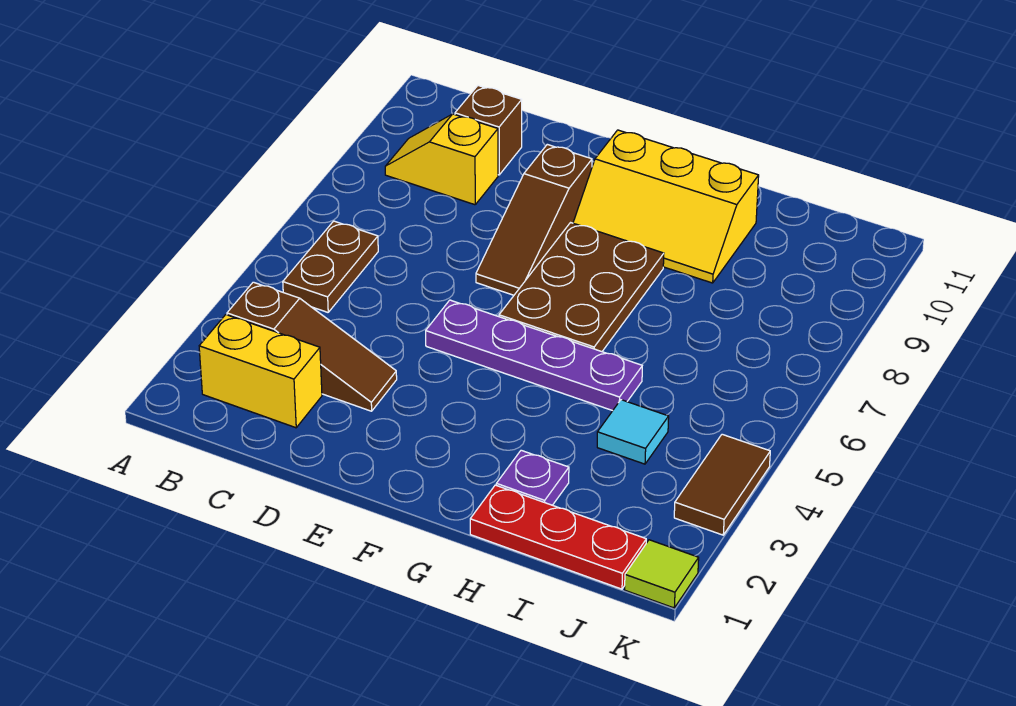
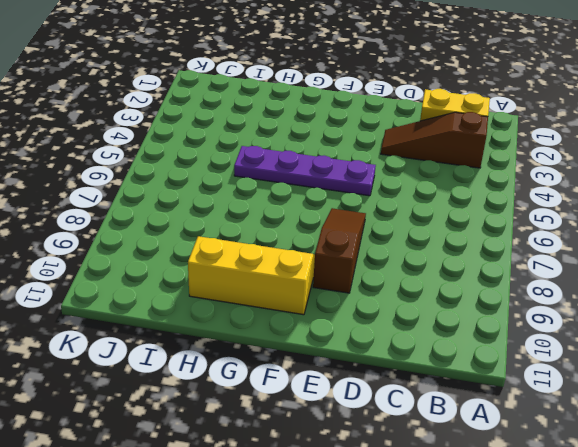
none -> brown 1x2 plate [283,221,378,312]
none -> yellow 1x2 slope [385,114,498,205]
none -> brown 1x1 brick [455,86,522,175]

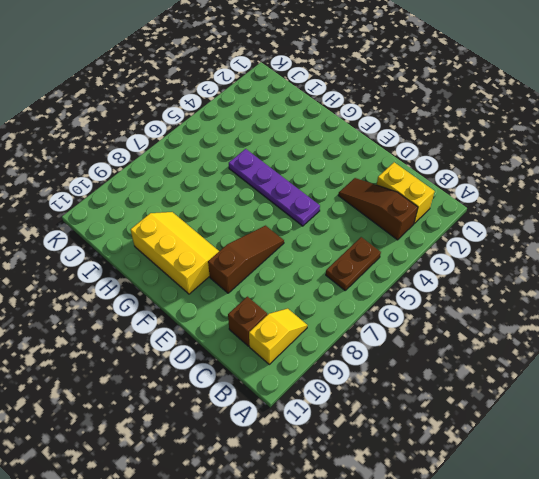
yellow 1x2 slope [249,309,308,364] -> yellow 1x2 slope turned to [385,114,498,205]
none -> brown 2x3 plate [499,223,664,352]
none -> red 1x3 plate [470,485,646,589]
none -> purple 1x1 plate [496,450,569,505]

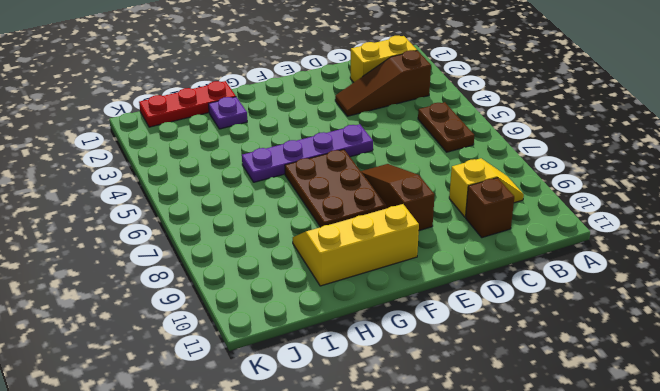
none -> cyan 1x1 tile [597,400,669,464]
none -> lime 1x1 tile [625,540,699,608]
none -> brown 1x2 tile [674,434,770,535]

